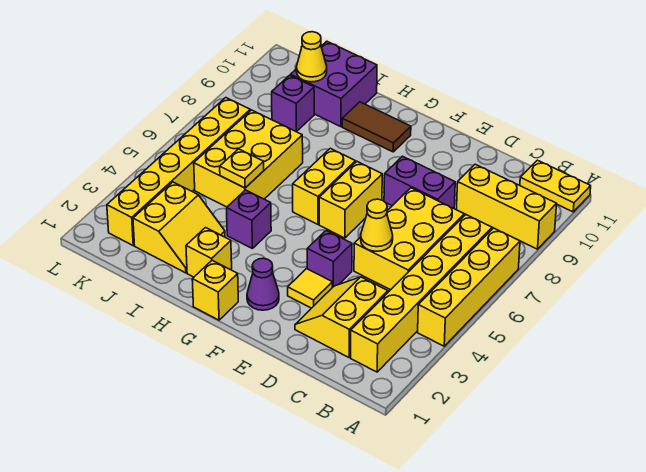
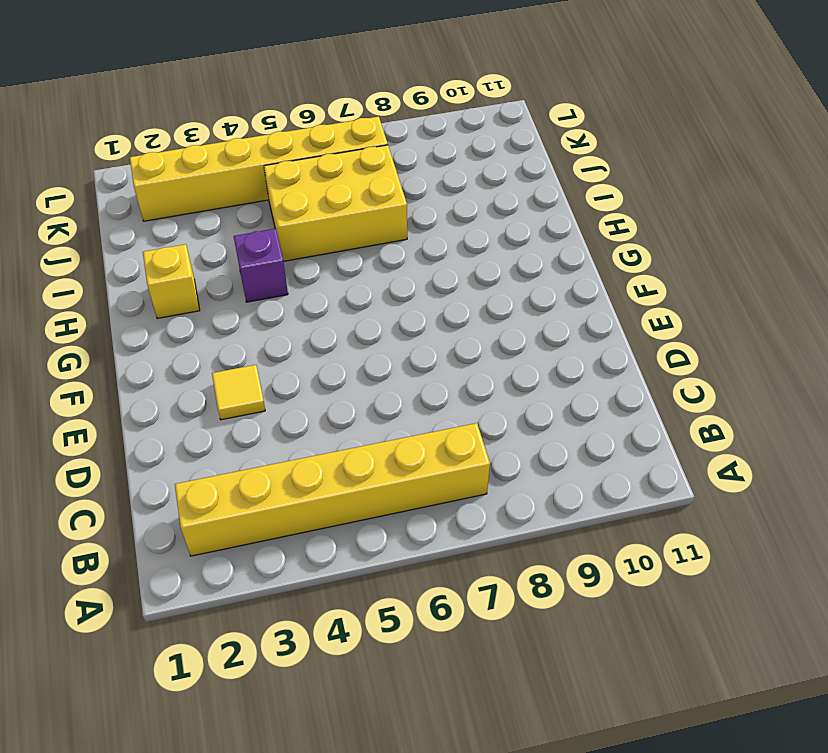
none -> yellow 1x4 brick [418,228,520,346]
none -> yellow 1x3 brick [456,164,557,249]
none -> yellow 1x2 plate [520,160,591,212]

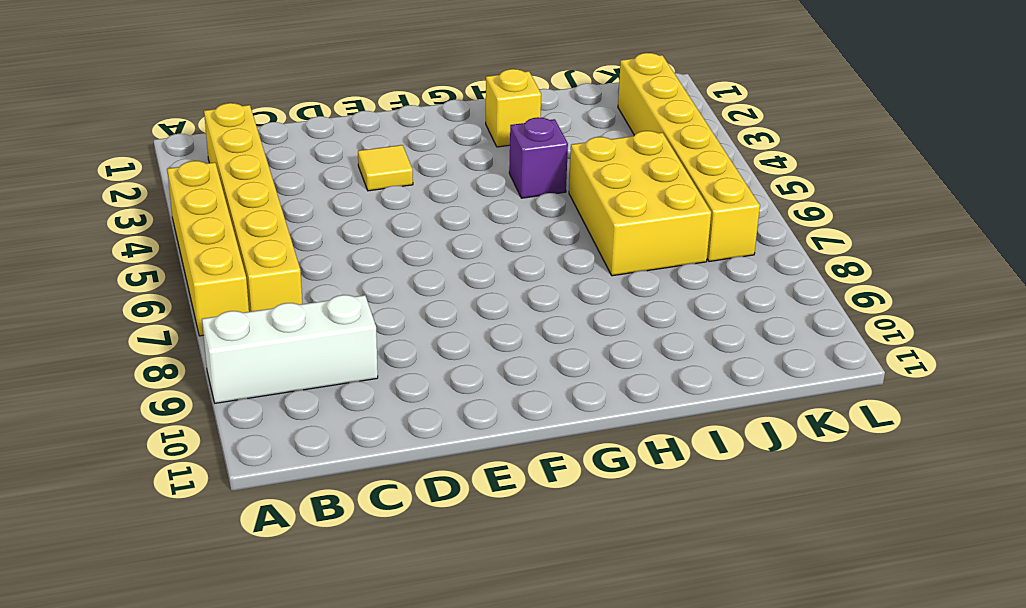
white 1x3 brick [202,295,378,403] -> yellow 1x3 brick [456,164,557,249]
none -> yellow 1x2 plate [520,160,591,212]
none -> yellow 2x2 slope [295,277,388,357]
none -> yellow 2x3 brick [354,188,464,290]

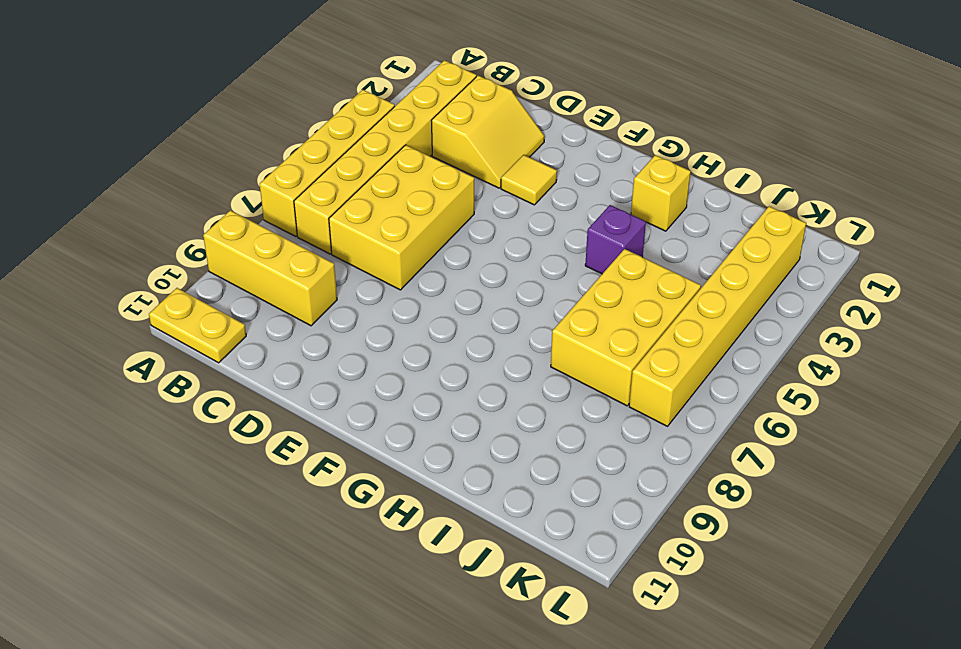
none -> purple 1x2 brick [384,156,455,208]
none -> purple 1x1 brick [307,231,352,288]
none -> purple 1x1 cone [247,258,279,310]

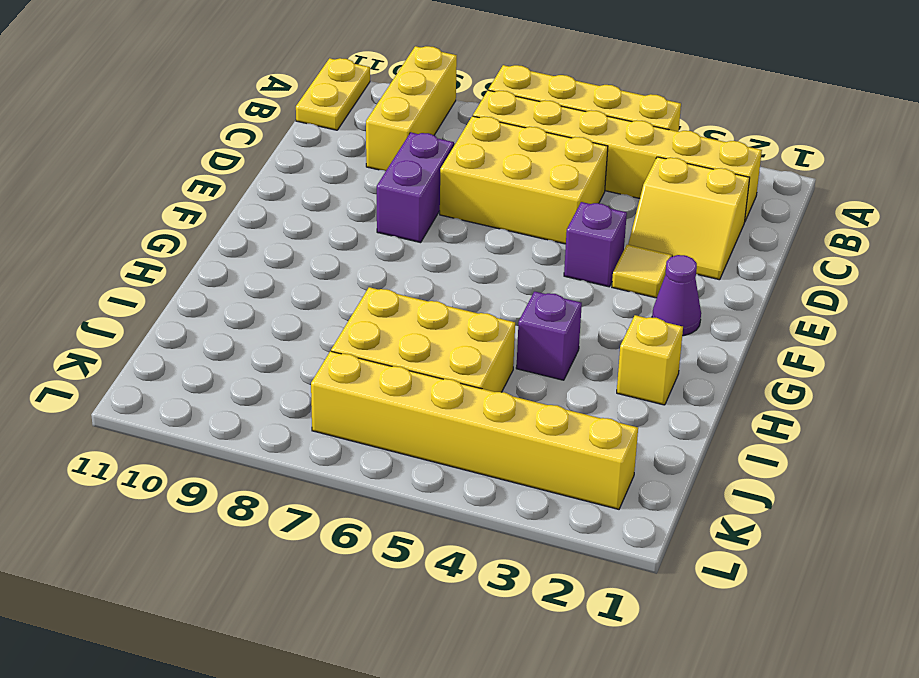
none -> yellow 1x2 brick [319,162,382,238]
none -> yellow 1x1 brick [192,260,238,320]
none -> yellow 1x2 brick [293,148,356,224]

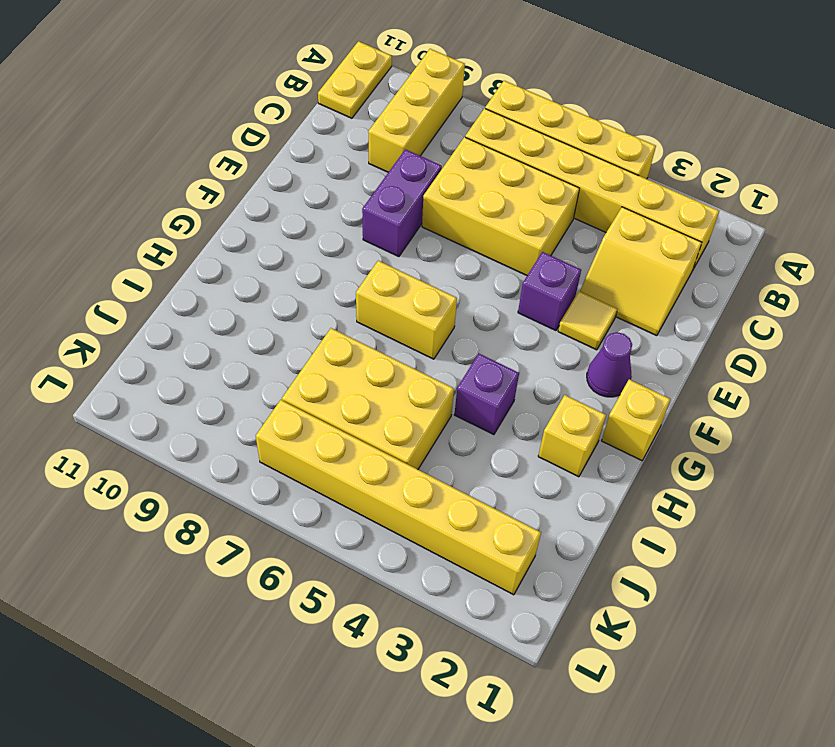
none -> yellow 1x2 brick [319,162,382,238]
none -> brown 1x2 tile [342,102,411,152]
none -> yellow 2x2 slope [133,182,225,273]

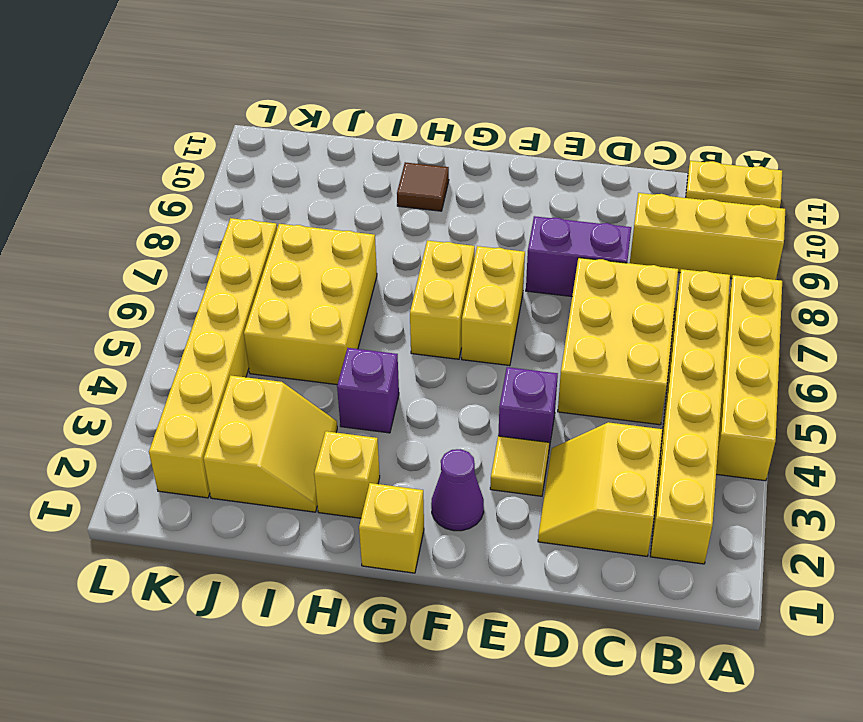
brown 1x1 tile [397,162,449,211] -> brown 1x2 tile [342,102,411,152]
none -> purple 2x2 brick [290,41,377,127]
none -> purple 1x1 brick [272,75,314,132]
none -> yellow 1x1 cone [361,199,393,251]

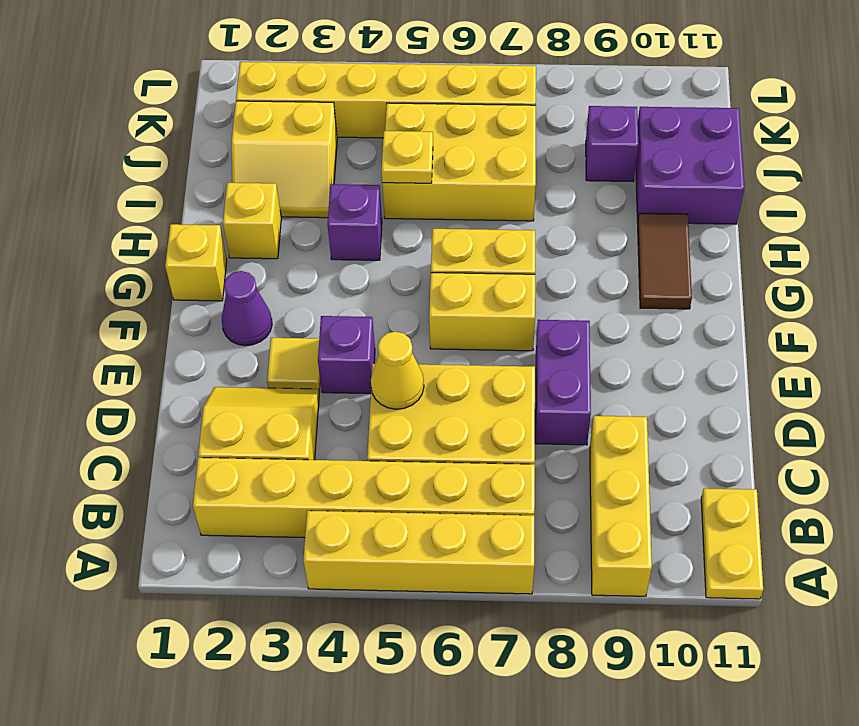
none -> yellow 1x1 cone [296,32,327,82]

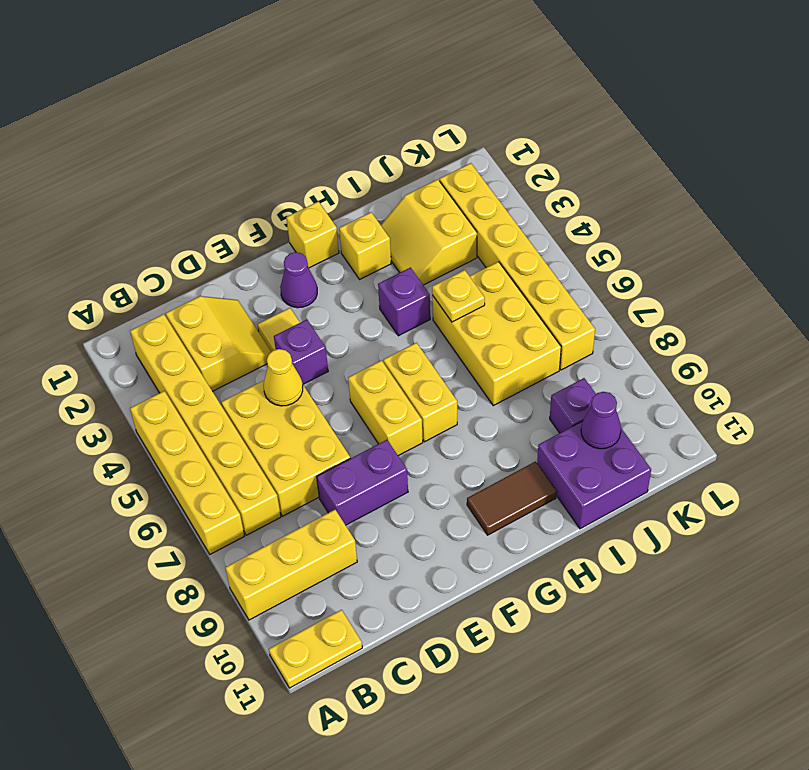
purple 1x1 cone [581,392,621,449] -> yellow 1x1 cone [296,32,327,82]

